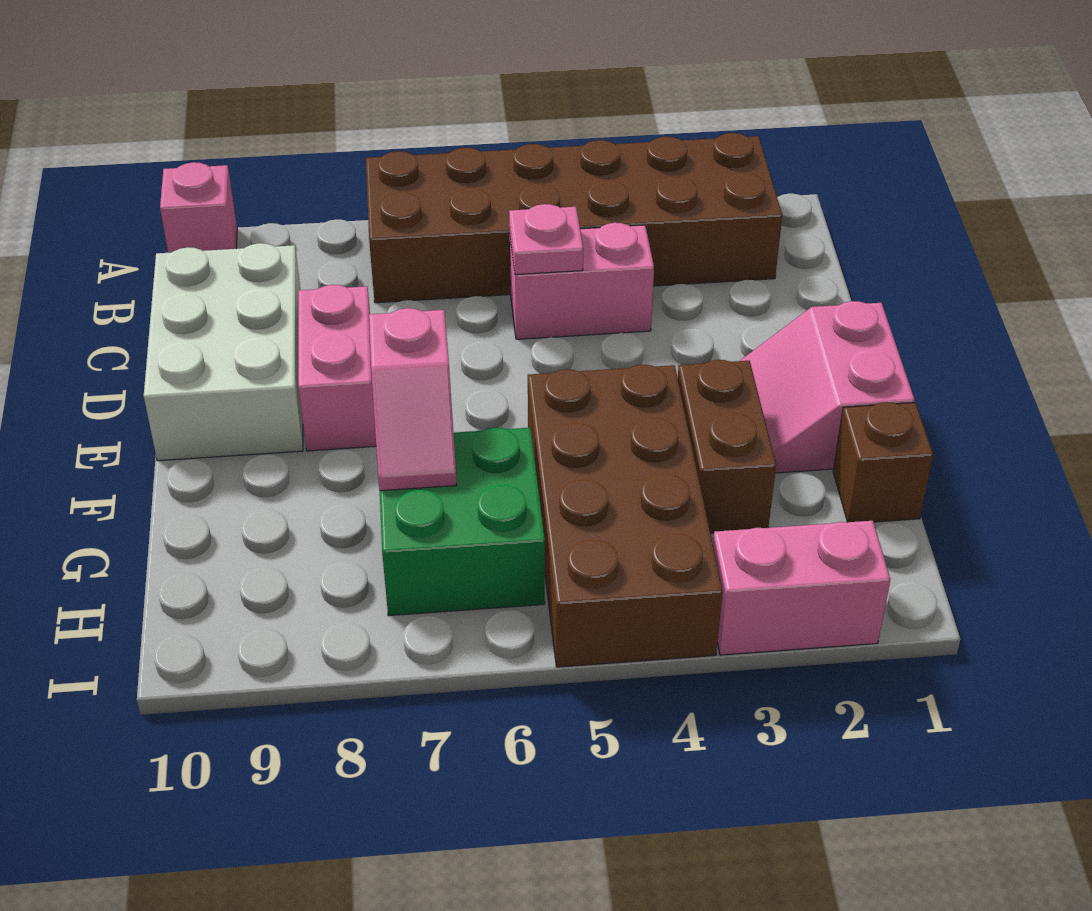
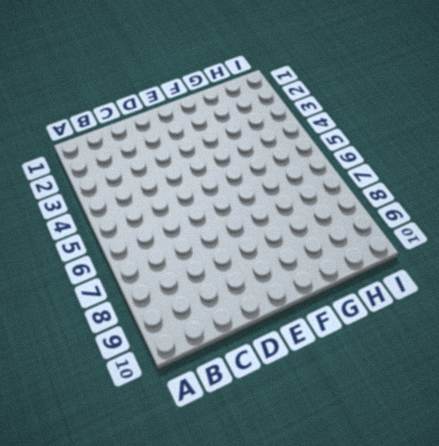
none -> brown 2x6 brick [366,133,782,303]
none -> pink 1x1 brick [160,162,237,253]
none -> pink 1x2 brick [510,223,654,339]

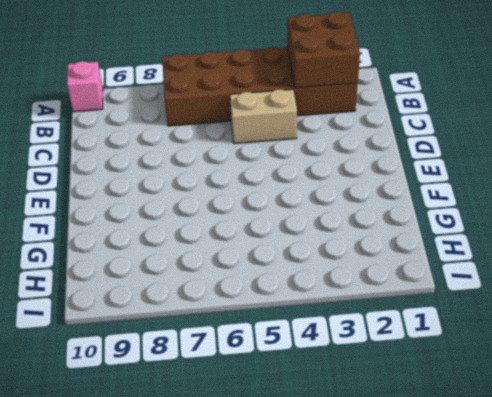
brown 2x2 brick [287,12,360,88] -> none
tan 1x2 brick [230,89,297,144] -> pink 1x2 brick [510,223,654,339]
none -> white 2x3 brick [144,243,303,461]
none -> pink 1x2 brick [298,285,376,451]
none -> pink 2x2 slope [740,301,915,473]

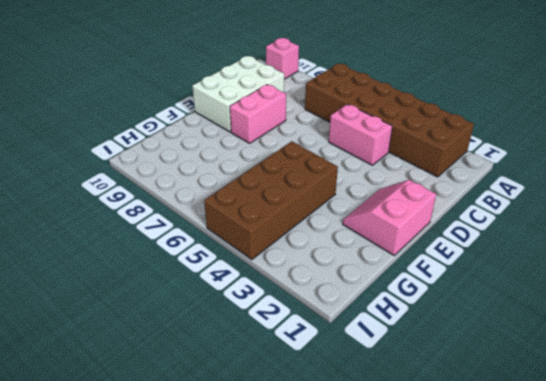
none -> brown 1x2 brick [678,360,776,533]
none -> brown 1x1 brick [833,402,933,522]
none -> green 2x2 brick [380,428,545,616]

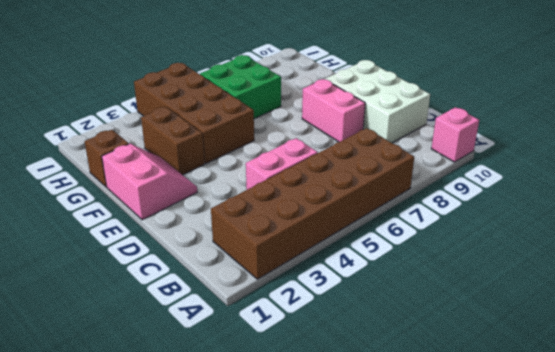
none -> pink 1x2 brick [713,521,891,655]
none -> pink 1x1 plate [509,204,583,275]
none -> pink 1x2 slope [369,308,457,491]

